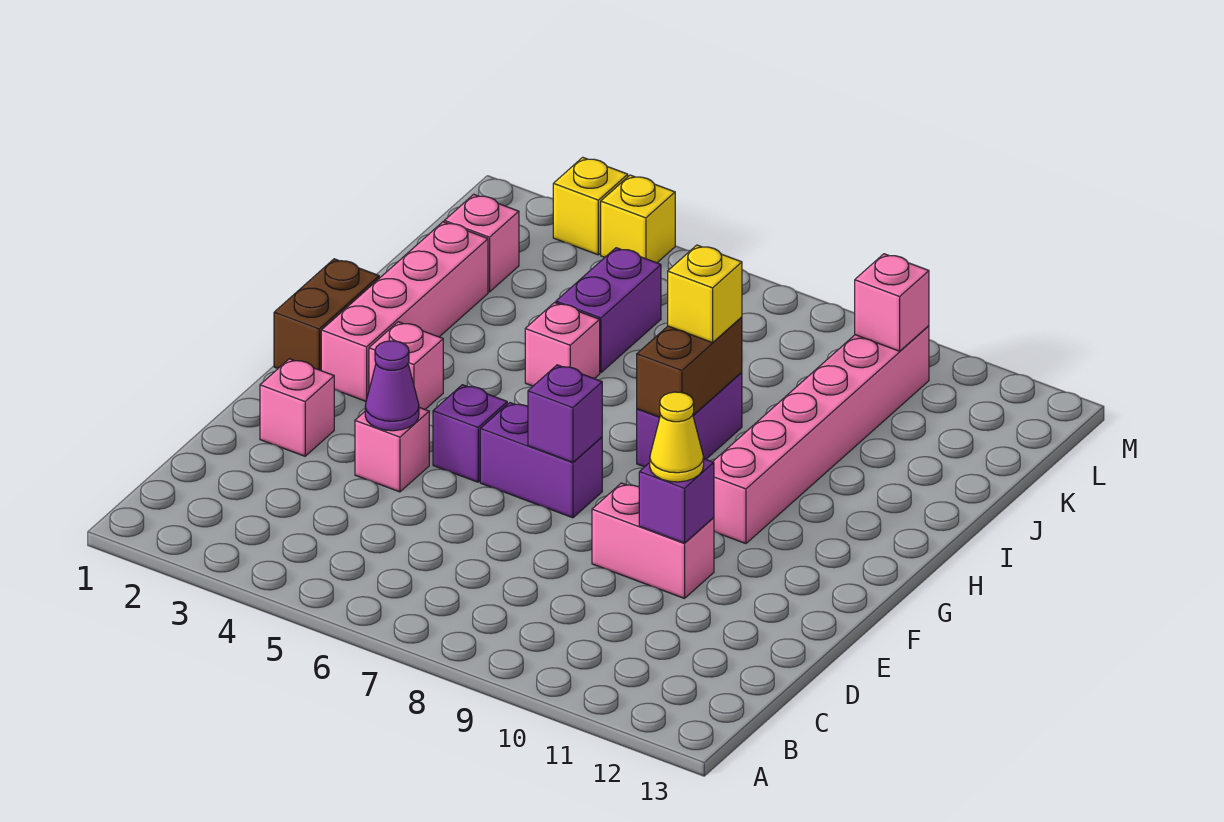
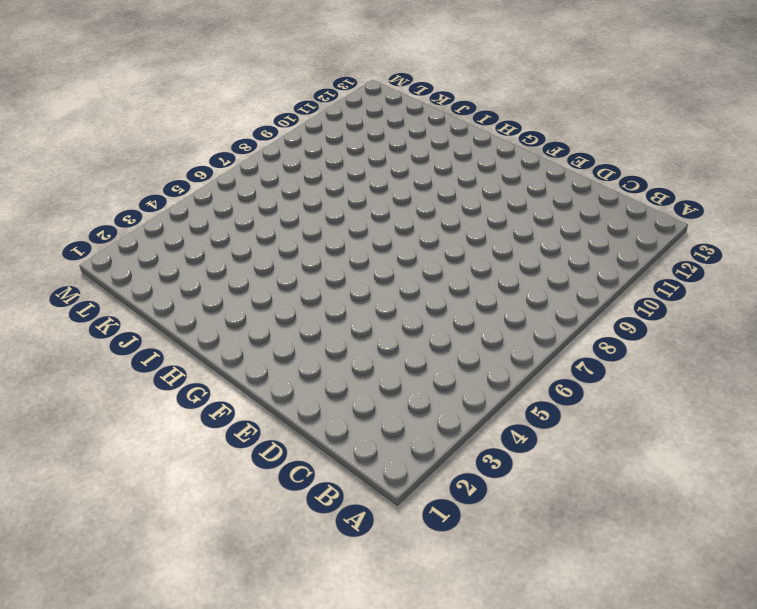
none -> pink 1x1 brick [260,359,334,456]
none -> pink 1x1 brick [355,408,429,492]
none -> pink 1x2 brick [592,483,714,598]

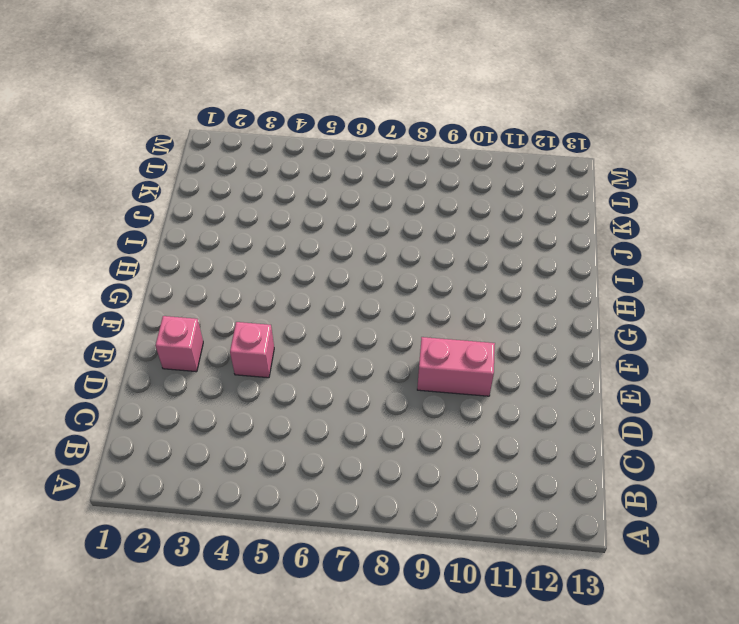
none -> purple 1x1 brick [433,385,507,482]
none -> purple 1x2 brick [480,403,602,518]
none -> brown 1x2 brick [274,259,379,370]

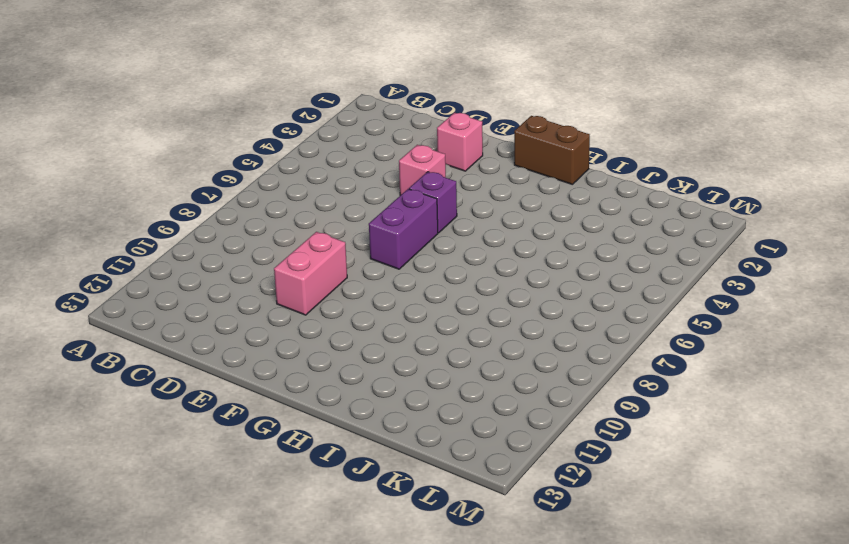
none -> pink 1x4 brick [321,222,488,401]
none -> pink 1x1 brick [369,322,443,409]
none -> pink 1x6 brick [713,326,929,544]

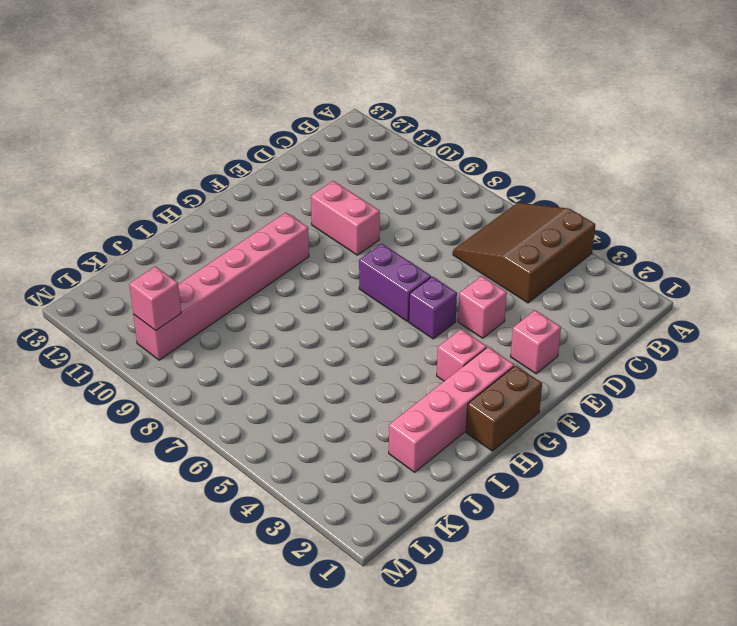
brown 3x3 slope [453,203,596,303] -> none
none -> purple 1x2 brick [637,372,742,467]
none -> pink 1x1 brick [525,303,600,386]
none -> purple 1x2 brick [556,248,661,373]

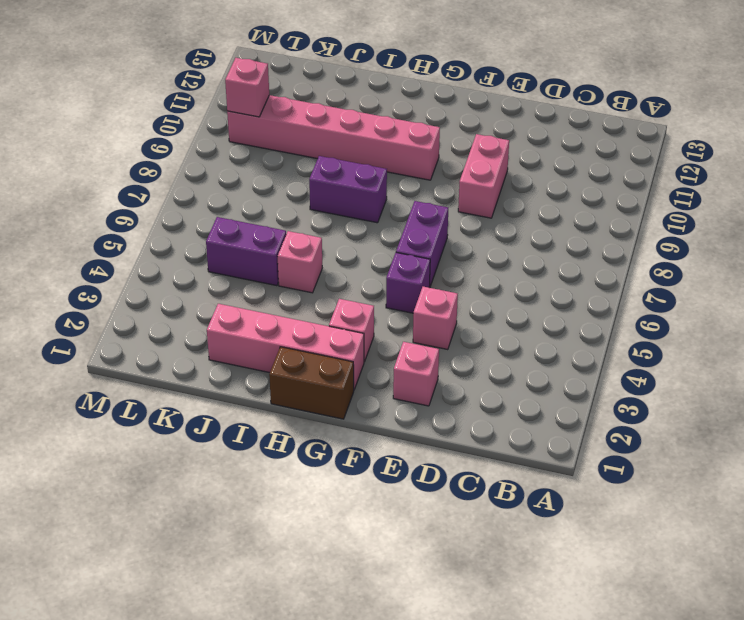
none -> pink 1x1 brick [444,194,519,292]
none -> yellow 1x1 brick [553,157,628,255]
none -> yellow 1x1 brick [601,175,675,263]

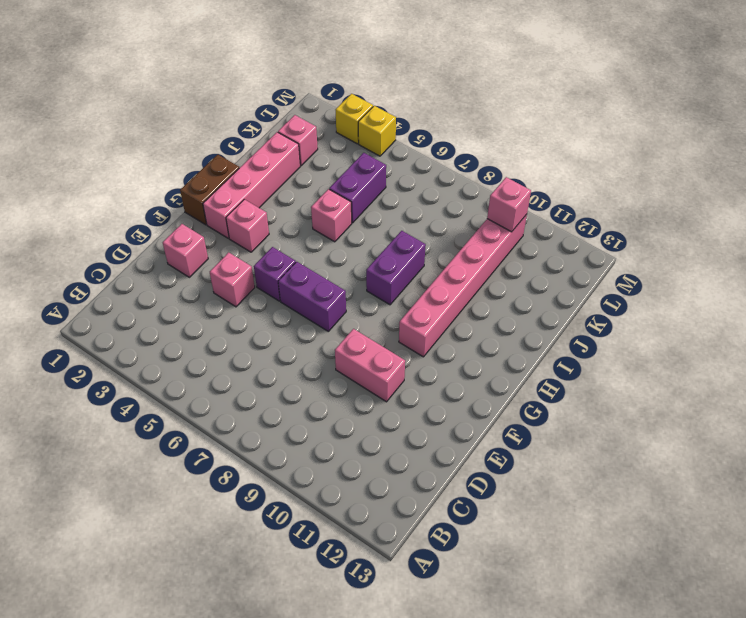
none -> purple 1x1 cone [365,341,419,431]
none -> purple 1x1 brick [639,459,714,543]
none -> purple 1x1 brick [528,365,602,462]

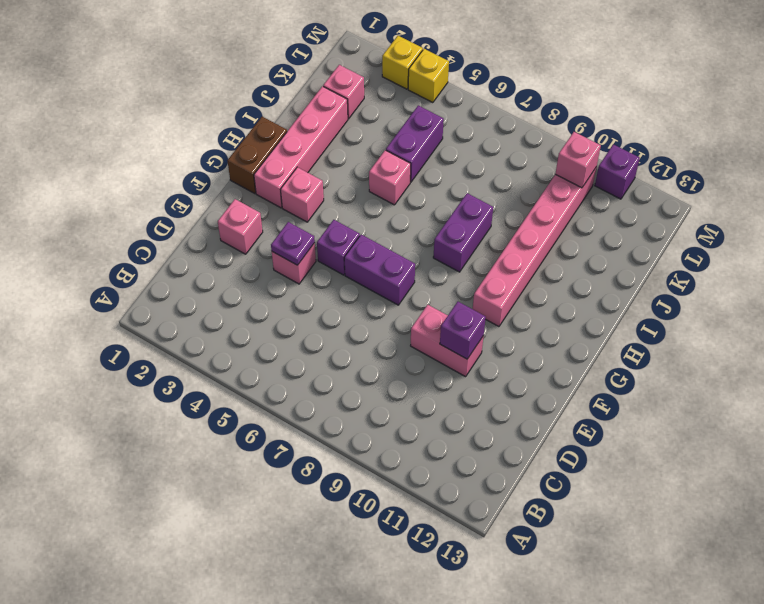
purple 1x1 plate [271,222,315,265] -> purple 1x1 cone [365,341,419,431]
purple 1x1 brick [595,144,640,199] -> purple 1x1 brick moved to [528,365,602,462]
none -> brown 1x2 brick [637,317,742,417]
none -> yellow 1x1 cone [650,392,704,482]
none -> yellow 1x1 brick [668,245,742,343]

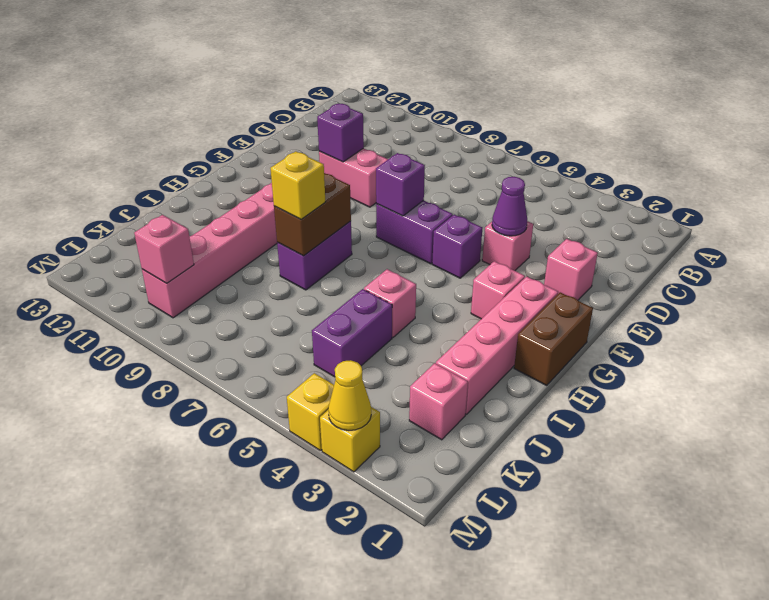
yellow 1x1 cone [328,360,371,430] -> yellow 1x1 cone moved to [650,392,704,482]

